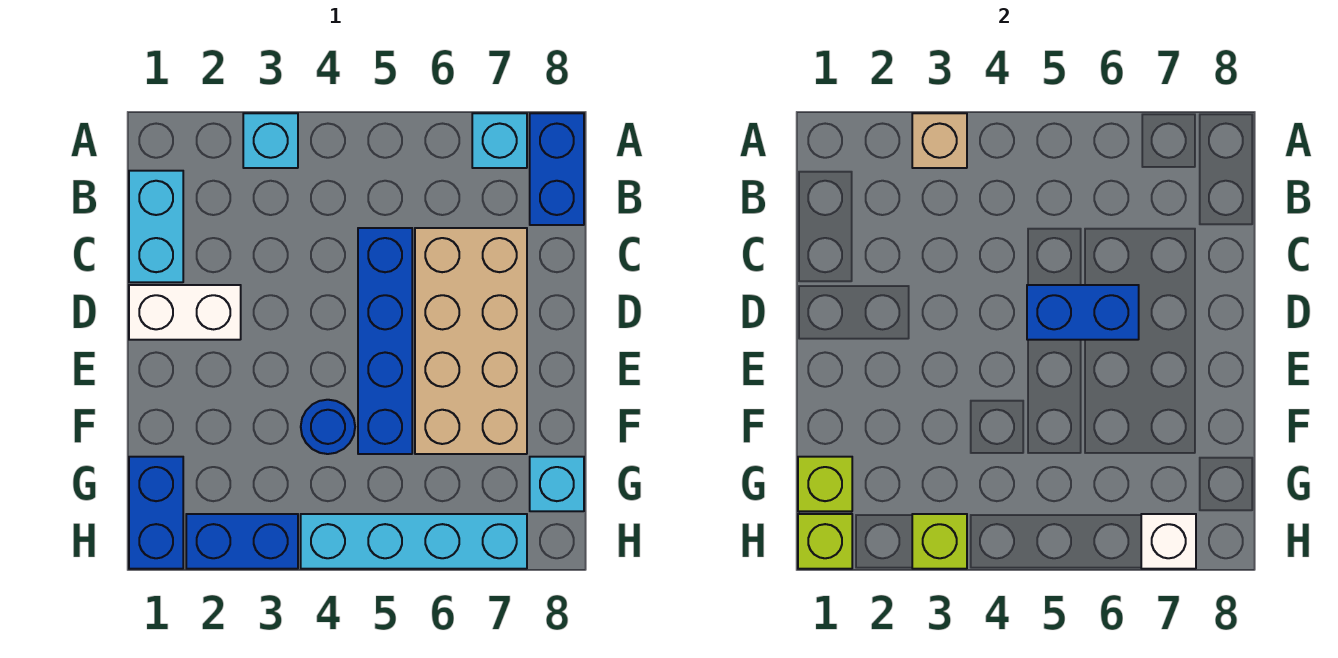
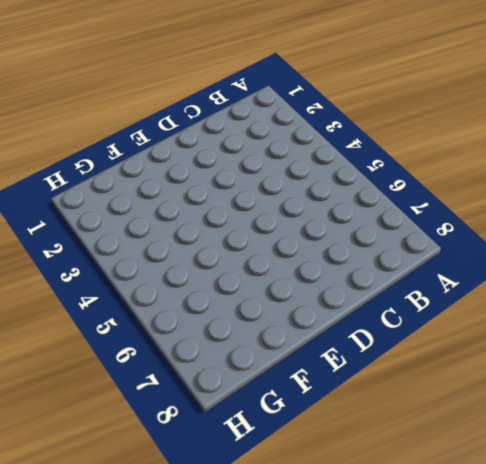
none -> cyan 1x1 brick [243,113,298,168]
none -> cyan 1x1 brick [472,113,527,168]
none -> blue 1x2 brick [530,113,584,225]

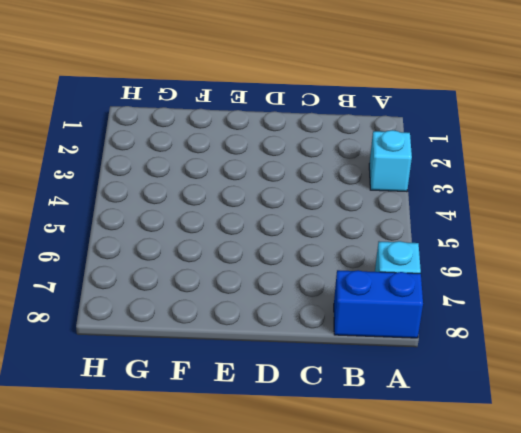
none -> cyan 1x2 brick [129,171,183,282]
none -> blue 1x4 brick [358,228,412,454]
none -> tan 2x4 brick [415,228,527,454]

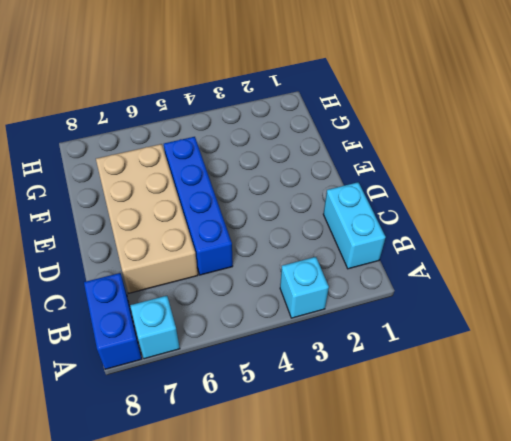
none -> white 1x2 brick [129,285,241,340]
none -> blue 1x1 round brick [301,400,355,454]
none -> blue 1x2 brick [129,457,183,569]

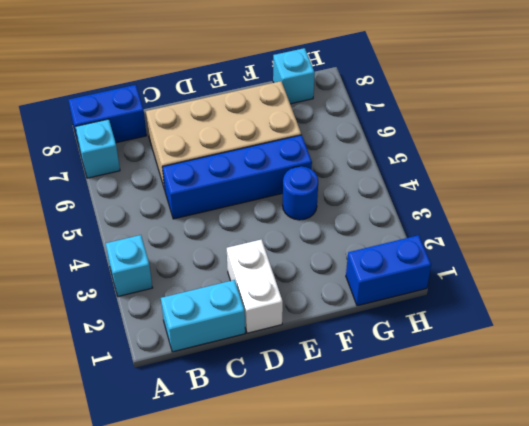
none -> blue 1x2 brick [186,514,298,569]
none -> cyan 1x4 brick [301,514,527,569]
none -> tan 1x1 brick [912,113,967,168]

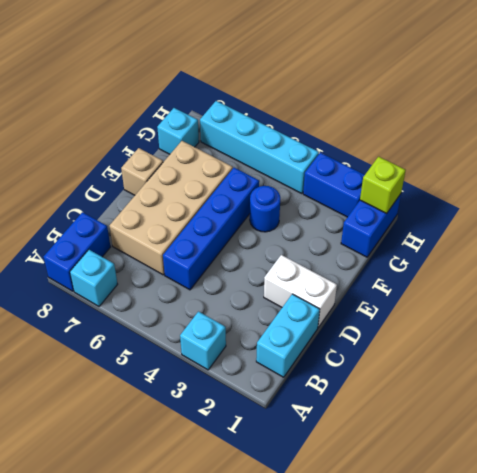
tan 1x1 brick [121,148,163,195] -> tan 1x1 brick moved to [912,113,967,168]
none -> blue 1x2 brick [1027,285,1139,340]
none -> lime 1x1 brick [798,457,852,511]
none -> lime 1x1 brick [912,514,967,569]

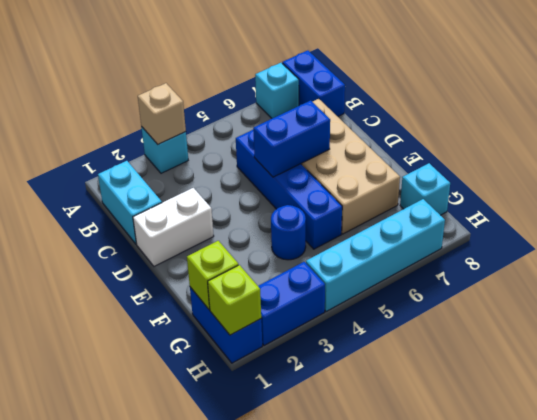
none -> lime 1x1 brick [912,514,967,569]
none -> white 1x1 brick [1141,514,1196,569]

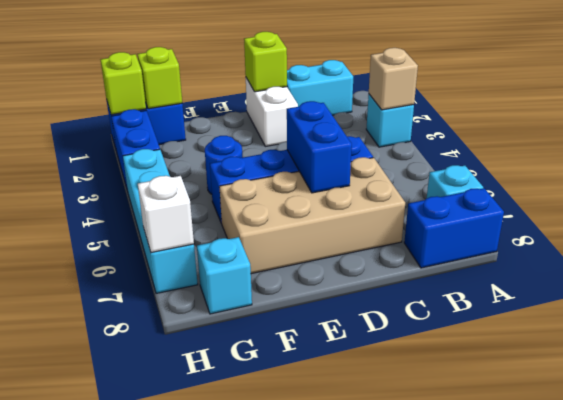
lime 1x1 brick [244,32,287,92] -> lime 1x1 brick moved to [912,514,967,569]

